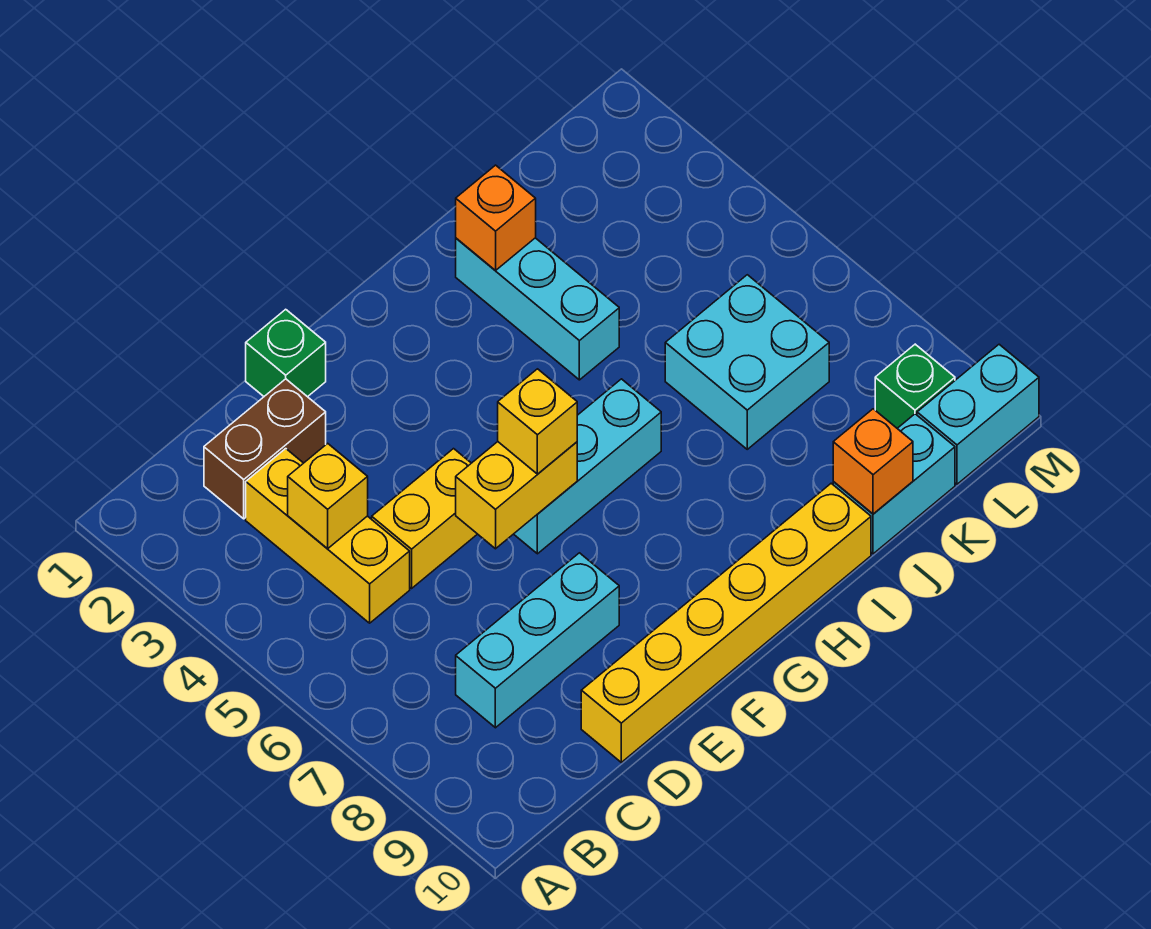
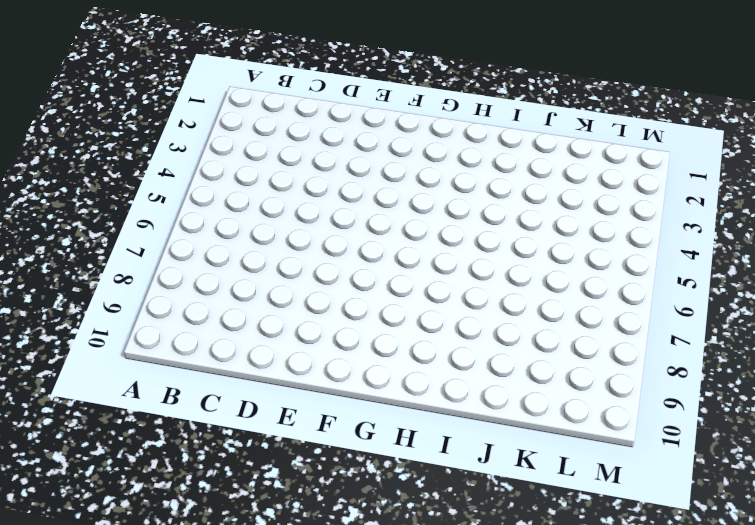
none -> brown 1x2 brick [204,379,326,519]
none -> yellow 1x3 brick [246,449,410,623]
none -> cyan 1x3 brick [456,553,619,728]

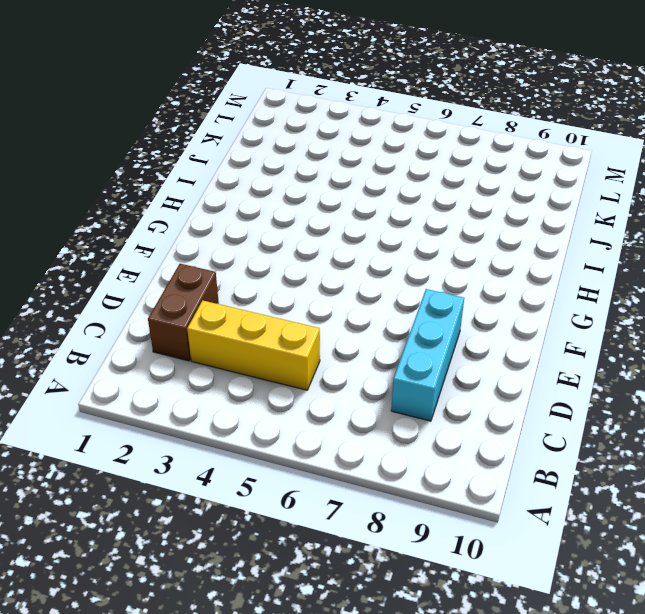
none -> yellow 1x2 brick [372,449,477,588]
none -> yellow 1x6 brick [581,483,871,762]
none -> green 1x1 brick [246,309,326,397]

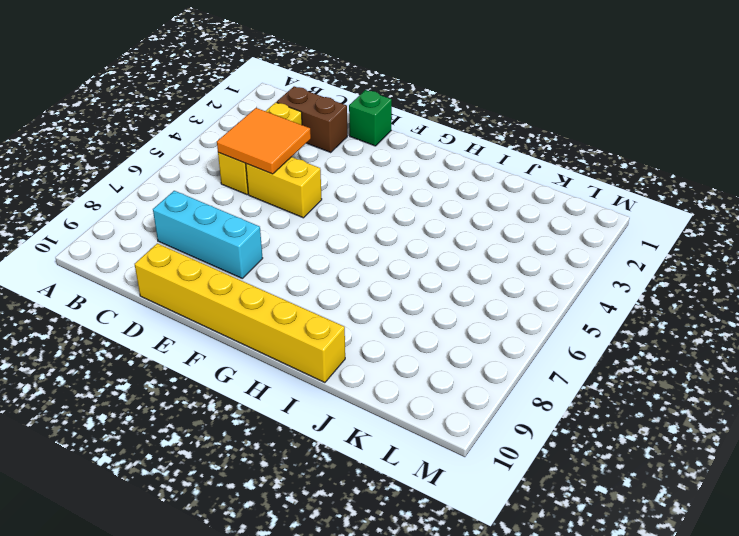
orange 2x2 tile [217,108,311,174] -> yellow 1x1 brick [288,443,368,549]
none -> cyan 1x3 brick [514,379,661,554]
none -> cyan 1x3 brick [456,238,619,380]
none -> cyan 2x2 brick [665,275,829,449]

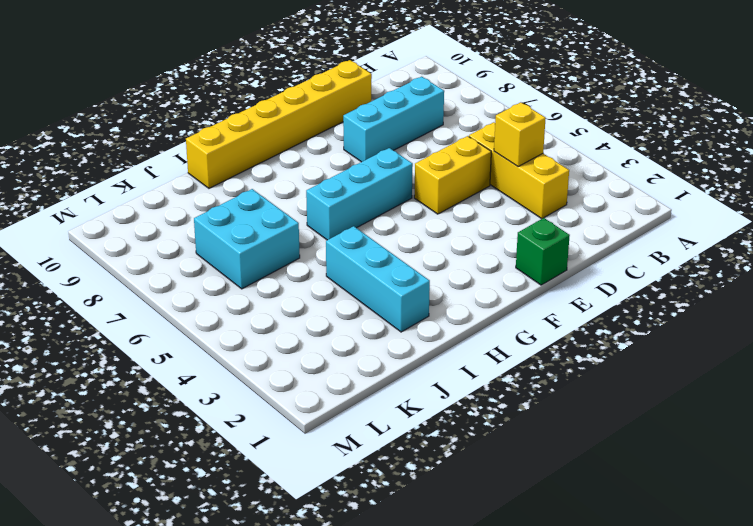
none -> brown 1x2 brick [204,379,326,519]
none -> cyan 1x2 brick [833,414,955,554]
none -> green 1x1 brick [875,344,955,428]

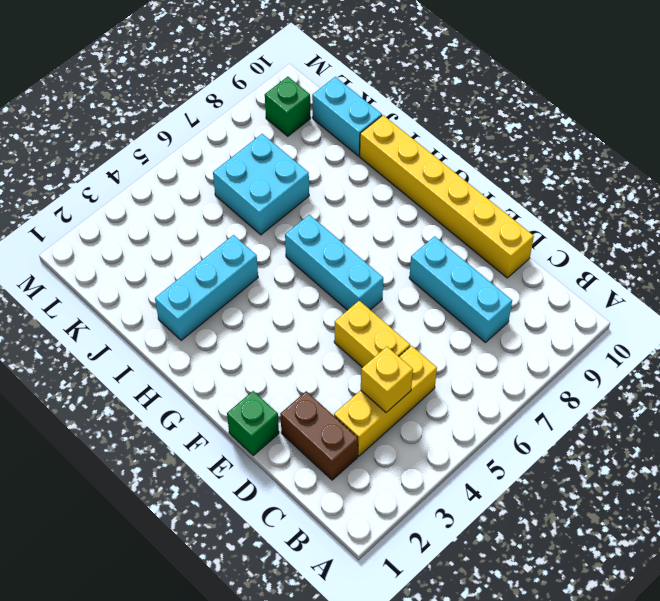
none -> cyan 1x2 brick [917,344,1039,484]
none -> yellow 1x2 brick [456,442,577,549]
none -> orange 1x1 brick [456,165,536,271]

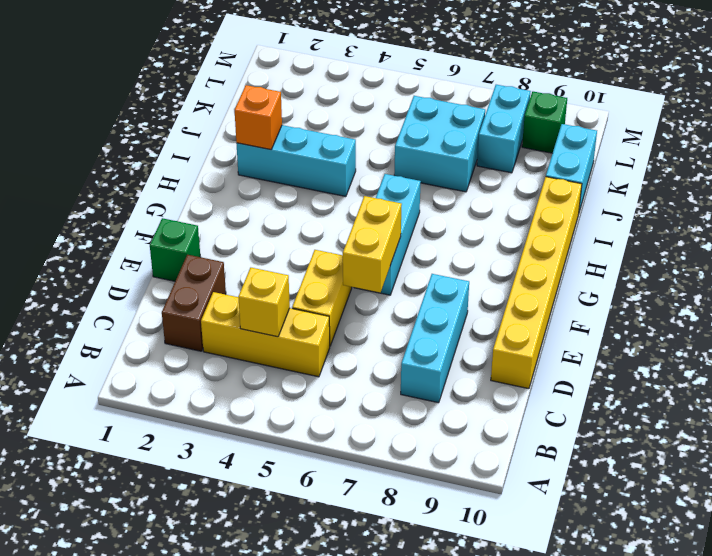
cyan 1x2 brick [477,85,531,173] -> cyan 1x2 brick moved to [917,344,1039,484]
none -> orange 1x1 brick [833,409,913,514]
none -> yellow 1x1 brick [498,369,577,474]

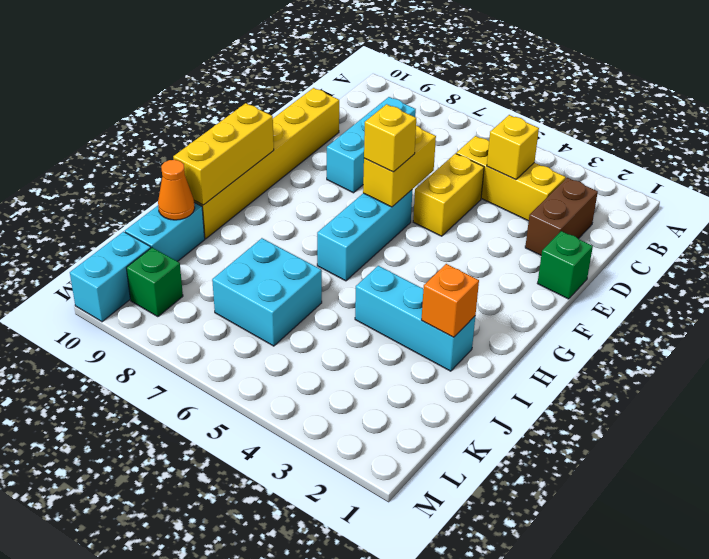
yellow 1x3 brick [173,103,274,205] -> none
orange 1x1 cone [158,160,195,220] -> orange 1x1 brick [833,409,913,514]

